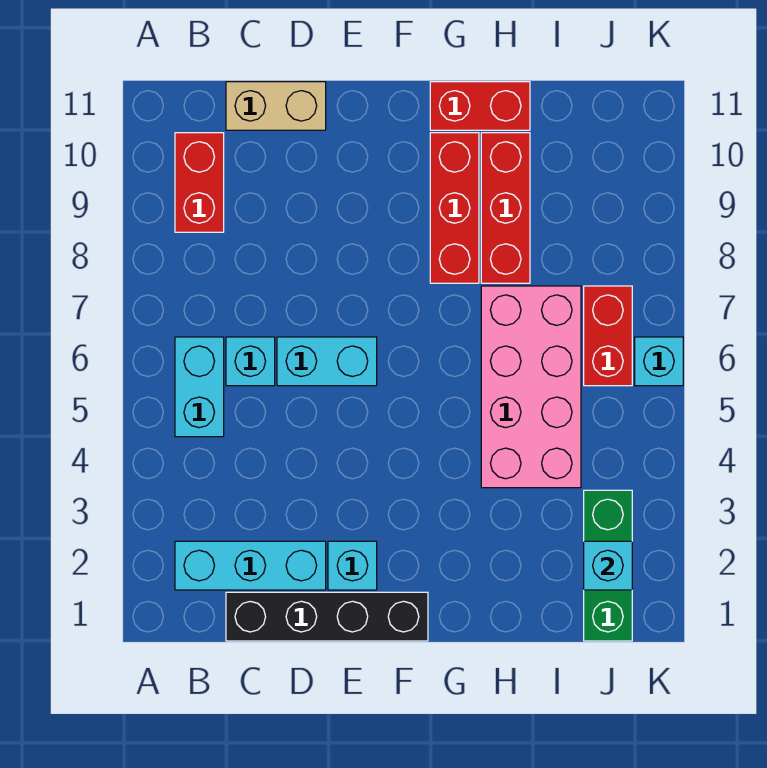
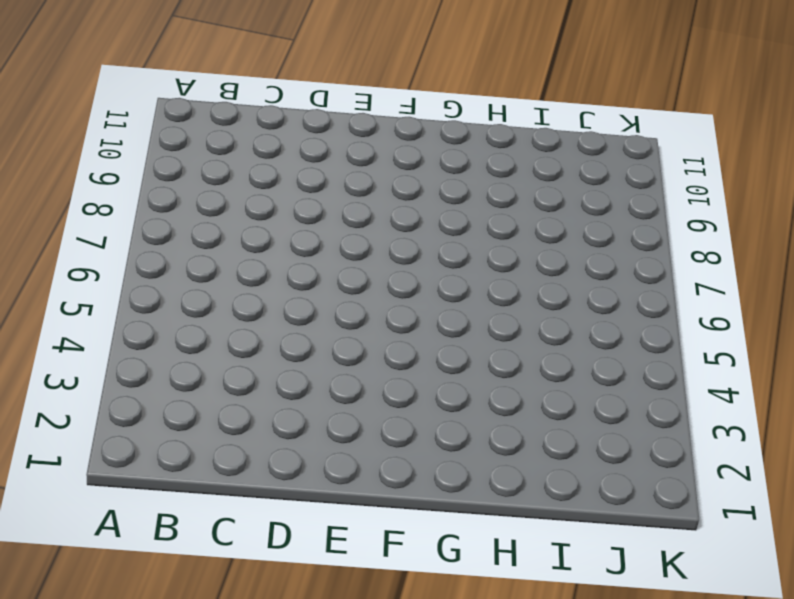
none -> cyan 1x3 brick [175,541,326,590]
none -> cyan 1x2 brick [175,337,224,437]
none -> red 1x2 brick [175,133,224,232]

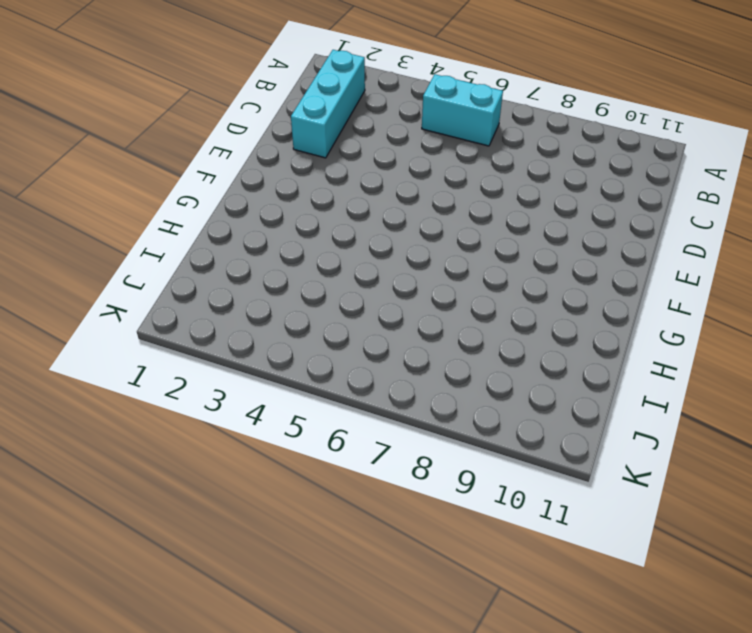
none -> red 1x2 brick [175,133,224,232]
none -> black 1x4 brick [226,592,428,641]
none -> cyan 1x1 brick [226,337,275,386]

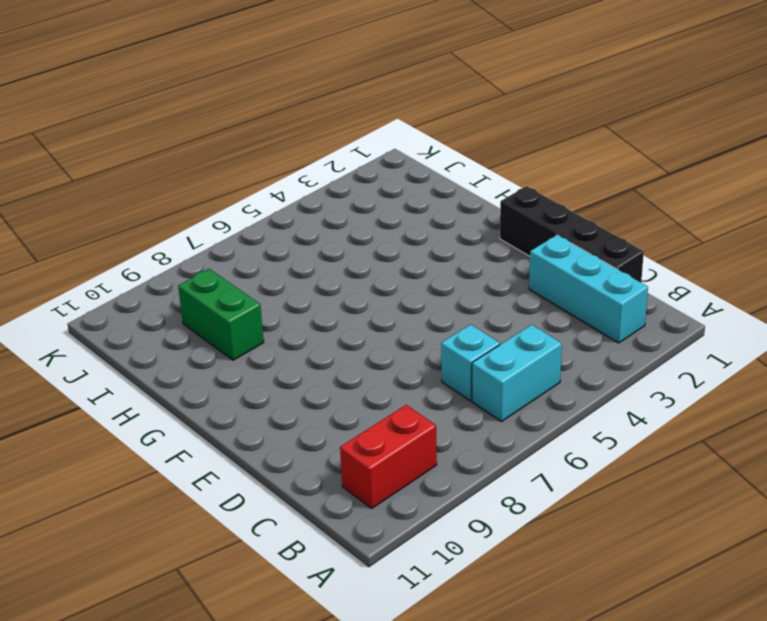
green 1x2 brick [178,269,264,360] -> red 1x3 brick [481,133,530,283]
none -> tan 1x2 brick [226,82,326,130]
none -> cyan 1x2 brick [277,337,377,386]
none -> cyan 1x1 brick [328,541,377,590]

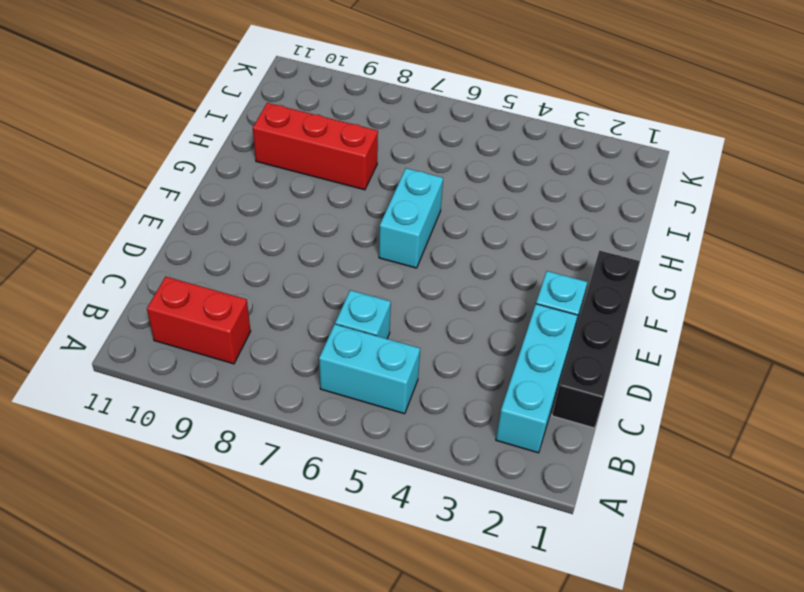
cyan 1x2 brick [379,168,443,268] -> cyan 1x2 brick moved to [277,337,377,386]
none -> tan 1x2 brick [226,82,326,130]
none -> red 1x3 brick [430,133,479,283]
none -> red 1x2 brick [430,82,530,130]

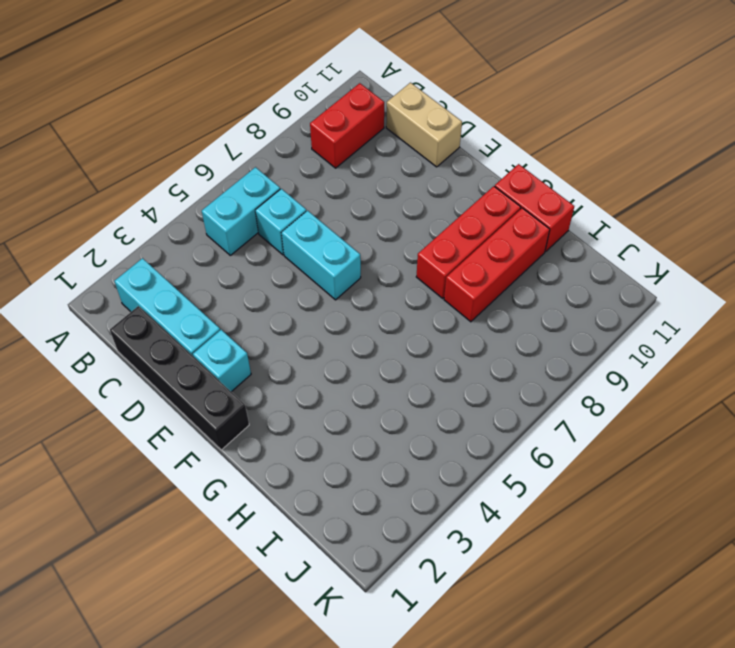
none -> pink 2x4 brick [481,286,581,488]
none -> green 1x3 brick [584,490,632,641]
none -> red 1x2 brick [584,286,632,386]

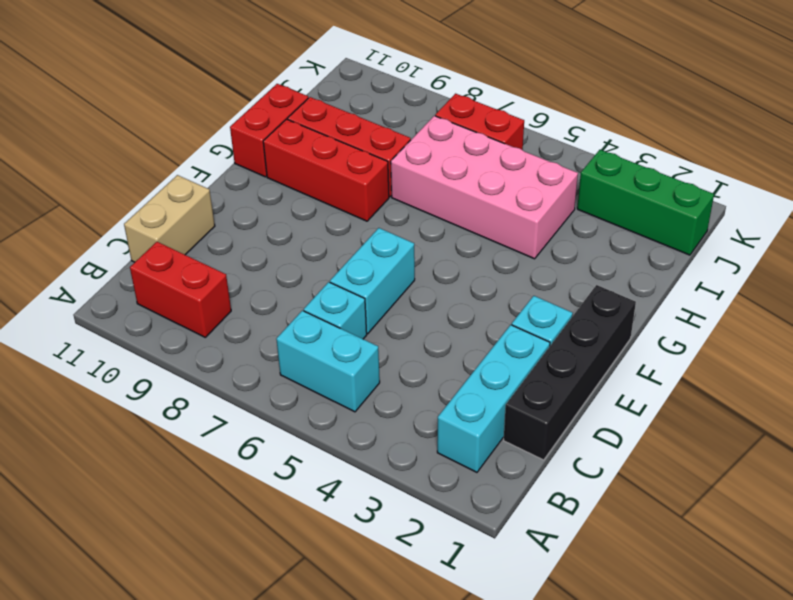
none -> cyan 1x1 brick [635,337,683,386]
none -> cyan 1x1 brick [584,541,632,590]

